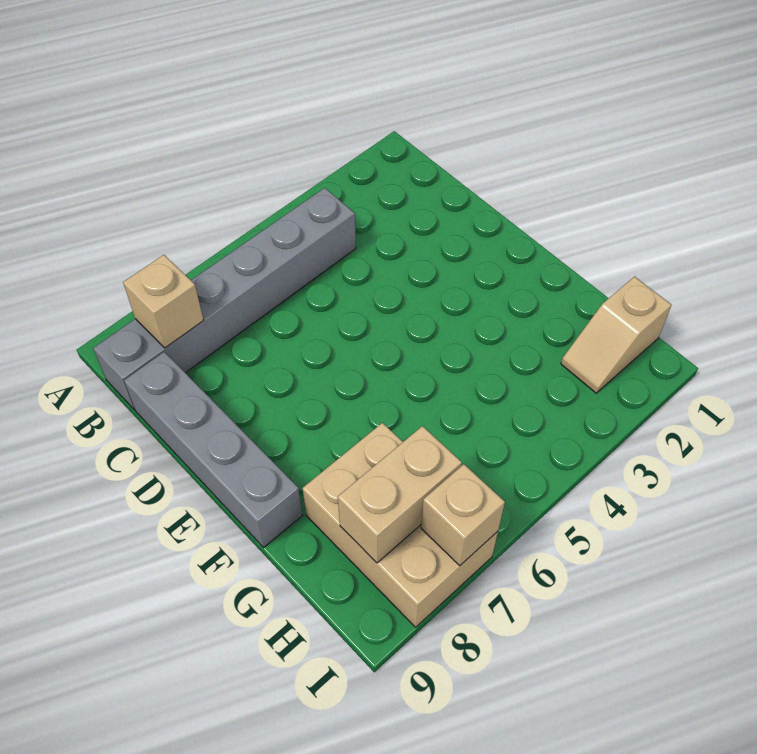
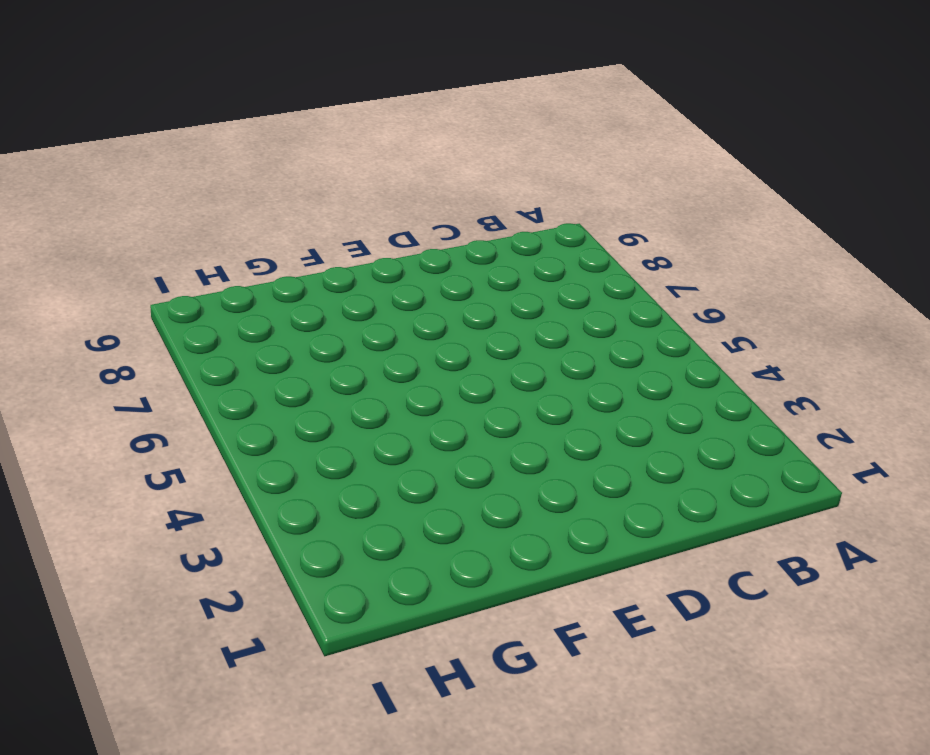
none -> grey 1x6 brick [93,188,356,410]
none -> grey 1x4 brick [124,352,302,548]

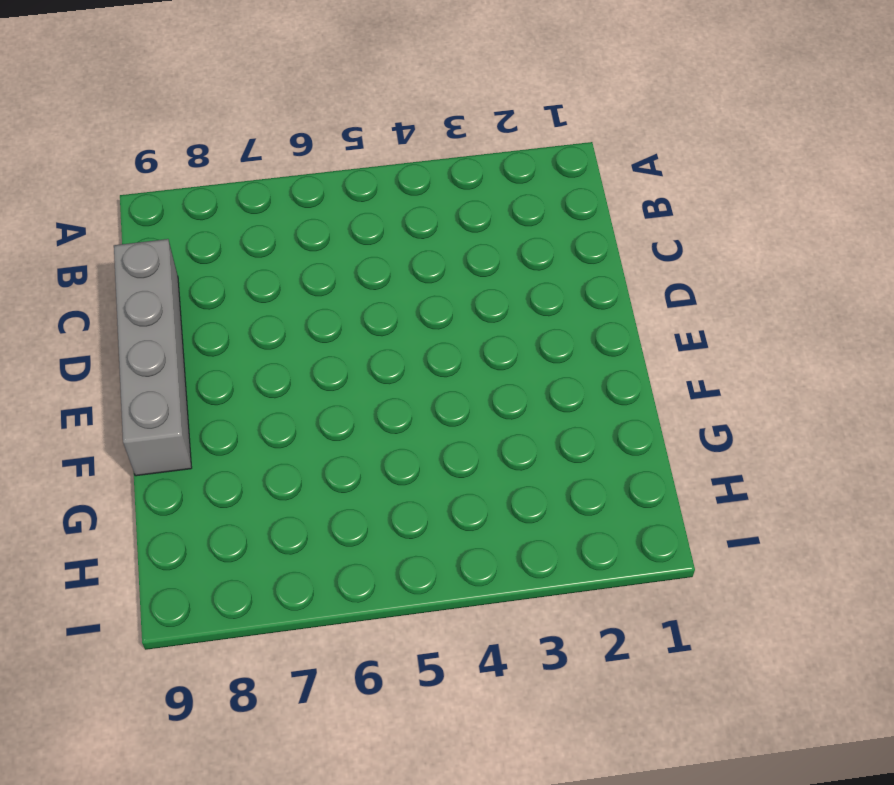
none -> grey 1x6 brick [93,188,356,410]
none -> tan 2x3 brick [303,423,498,627]

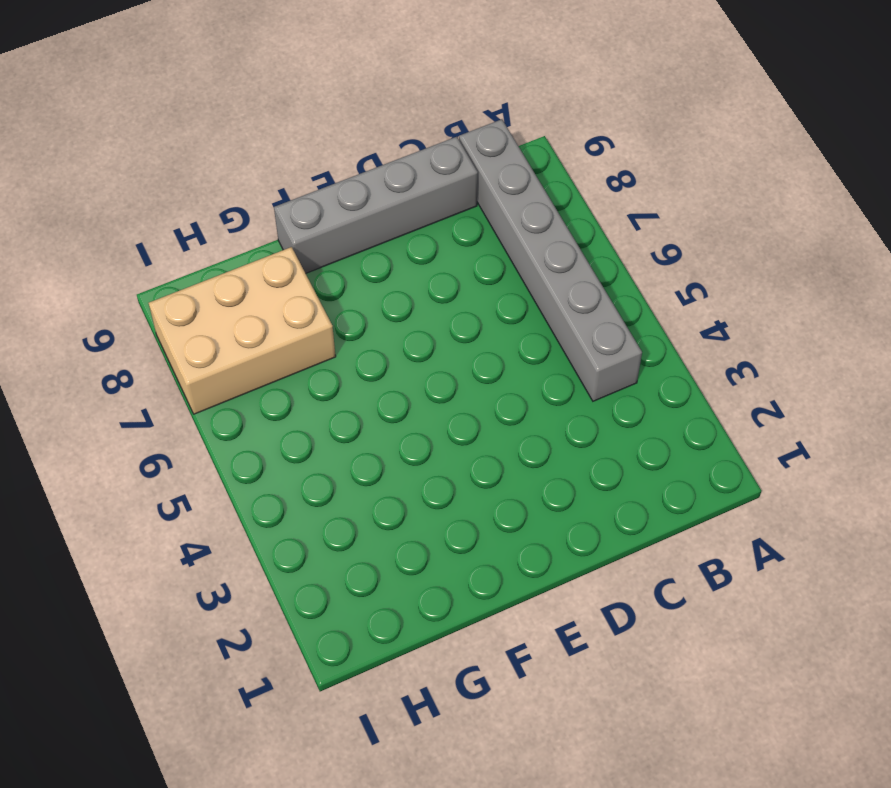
none -> tan 1x2 slope [561,277,671,393]
none -> tan 1x1 brick [123,255,204,348]

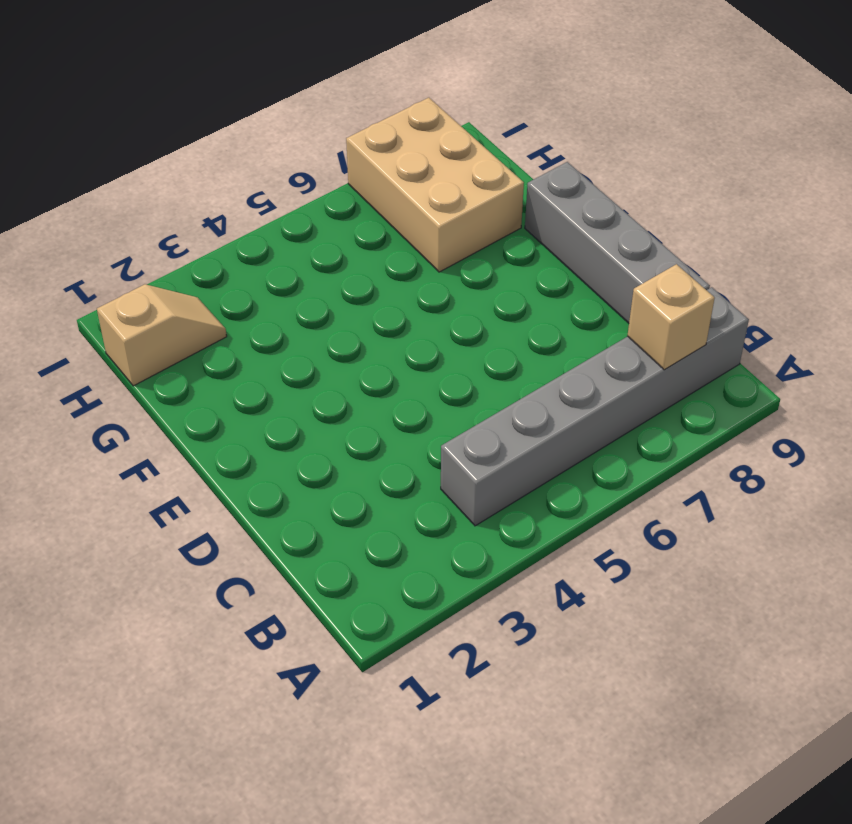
none -> tan 1x2 brick [338,426,462,563]
none -> tan 1x1 brick [421,464,505,566]

